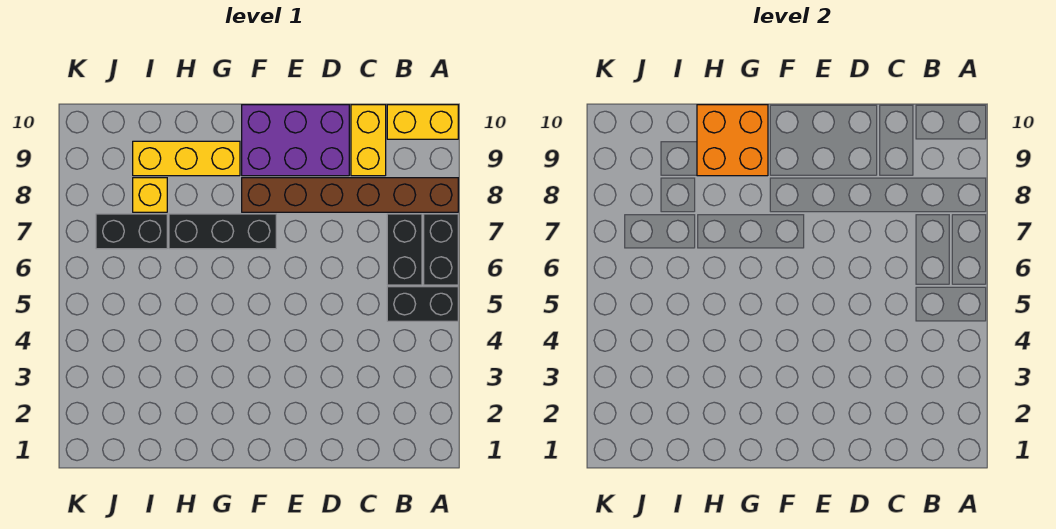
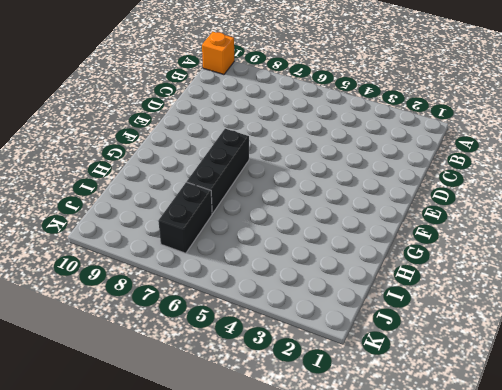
orange 1x1 brick [202,32,234,75] -> yellow 1x2 brick [387,105,458,139]
none -> black 1x2 brick [387,287,458,321]
none -> black 1x2 brick [424,214,458,285]
none -> brown 1x6 brick [242,178,458,212]

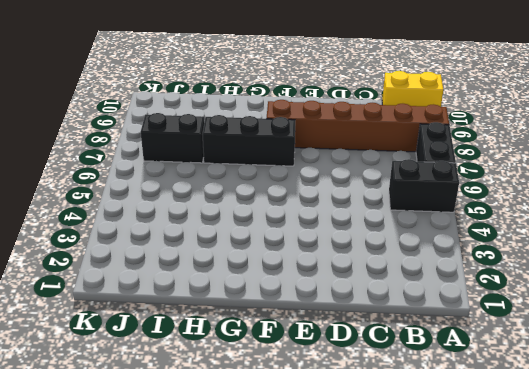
none -> black 1x2 brick [387,214,422,285]
none -> yellow 1x2 brick [351,105,386,176]
none -> purple 2x3 brick [242,105,349,176]

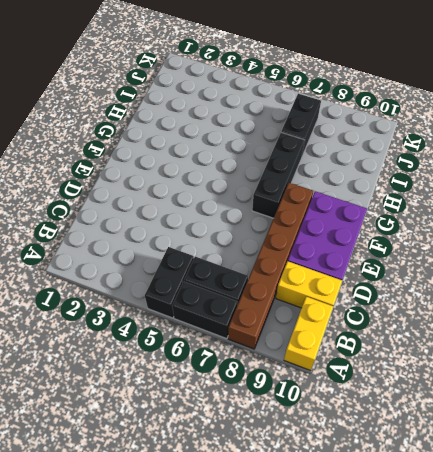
none -> yellow 1x3 brick [133,141,240,176]
none -> yellow 1x1 brick [133,178,167,212]
none -> orange 2x2 brick [697,105,768,176]

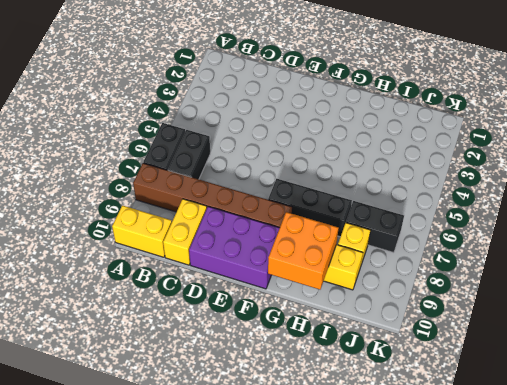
none -> black 1x2 brick [387,287,458,321]

